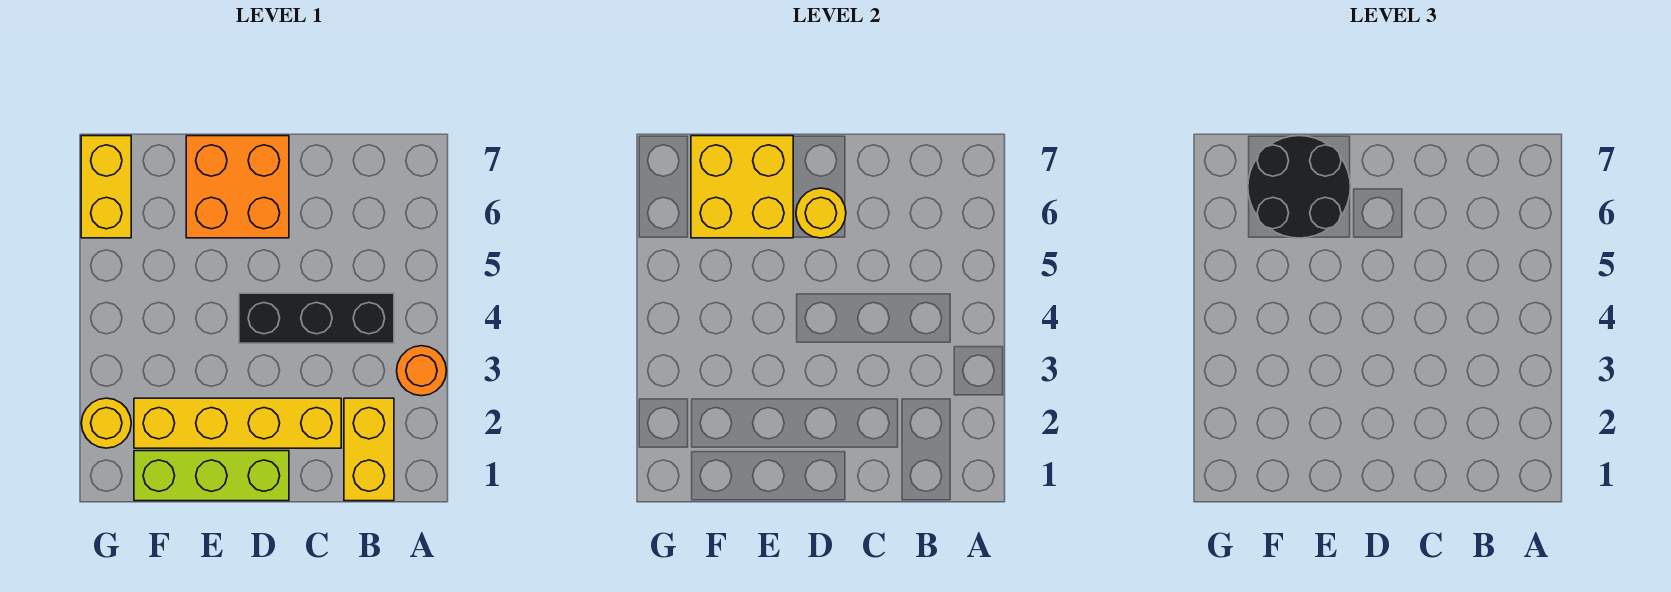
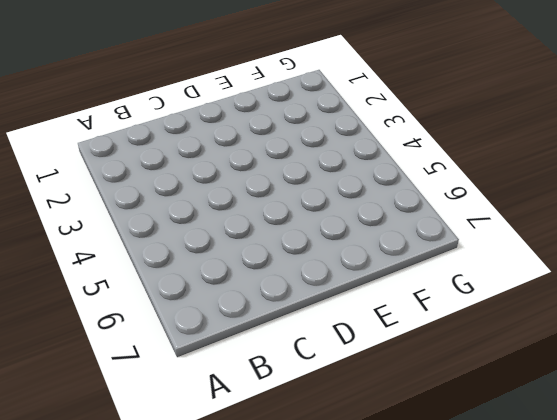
none -> orange 1x1 round brick [397,346,447,396]
none -> yellow 1x2 brick [344,398,394,501]

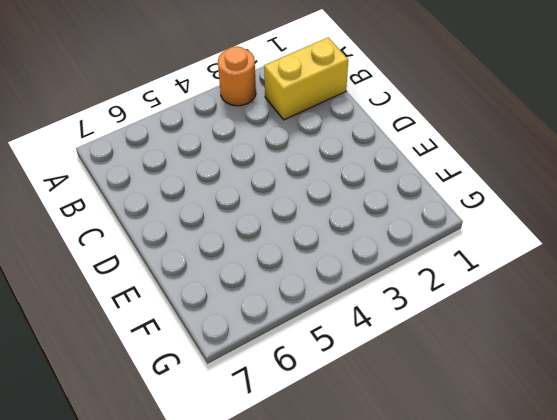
none -> black 1x3 brick [239,293,394,343]
none -> yellow 1x4 brick [134,398,341,448]

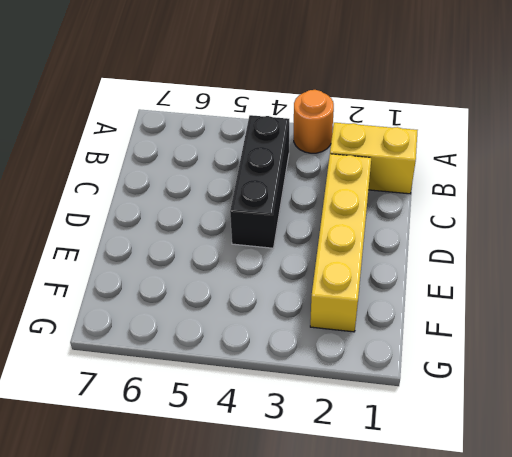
none -> lime 1x3 brick [134,451,289,501]
none -> orange 2x2 brick [186,136,289,238]

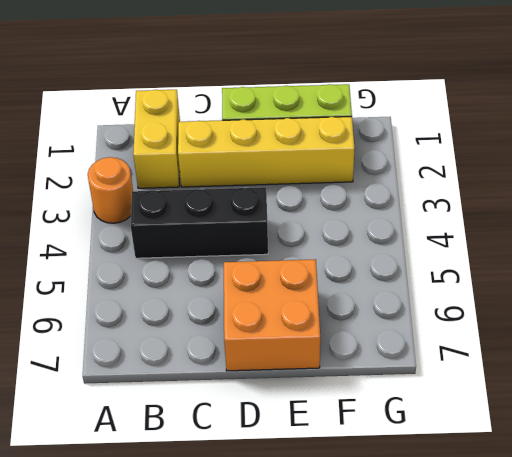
none -> yellow 1x1 round brick [81,398,131,448]
none -> yellow 1x2 brick [81,136,131,238]

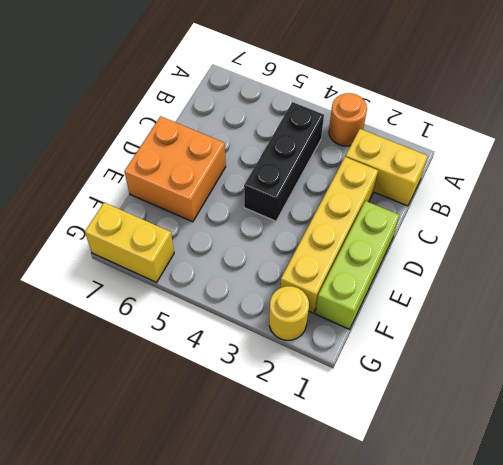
none -> yellow 1x1 round brick [796,188,846,238]
none -> yellow 2x2 brick [691,136,793,238]

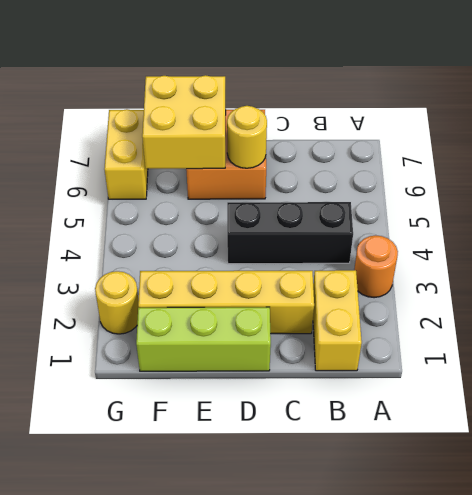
none -> black 2x2 round brick [1248,136,1350,238]

